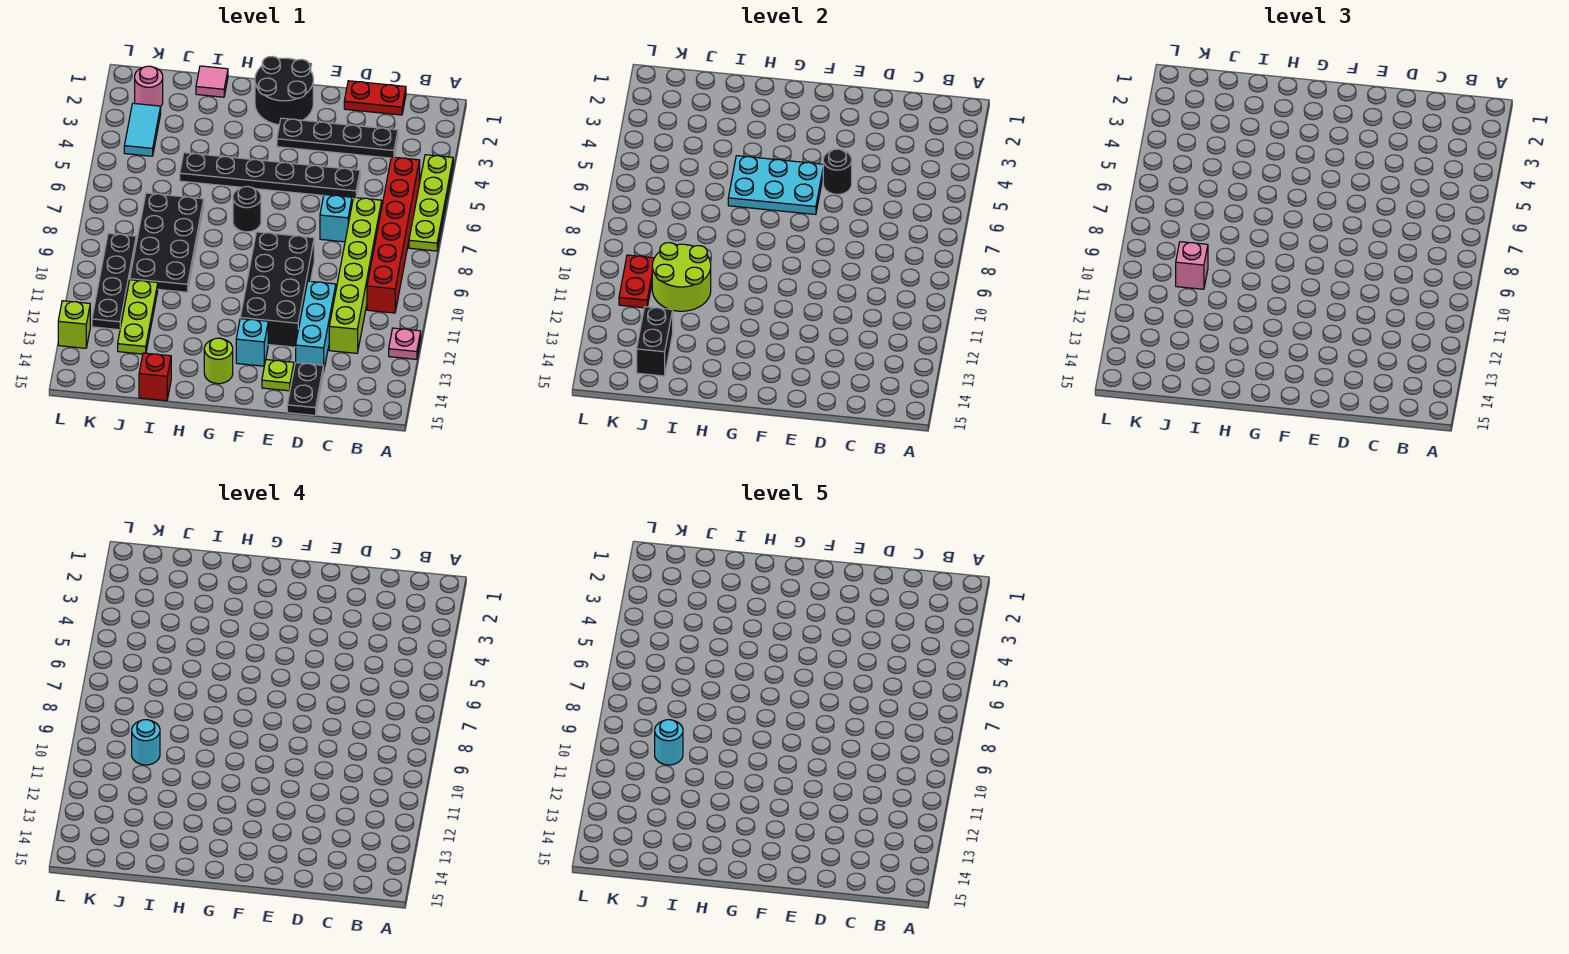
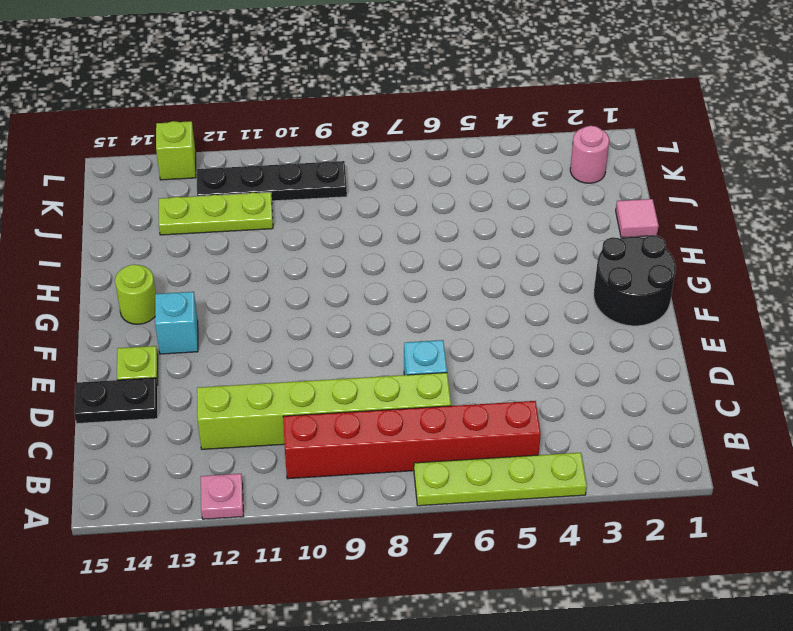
none -> red 1x2 plate [344,81,406,115]
none -> black 1x4 plate [277,118,398,158]
none -> black 1x6 plate [180,153,360,198]
none -> cyan 1x3 brick [296,281,336,369]

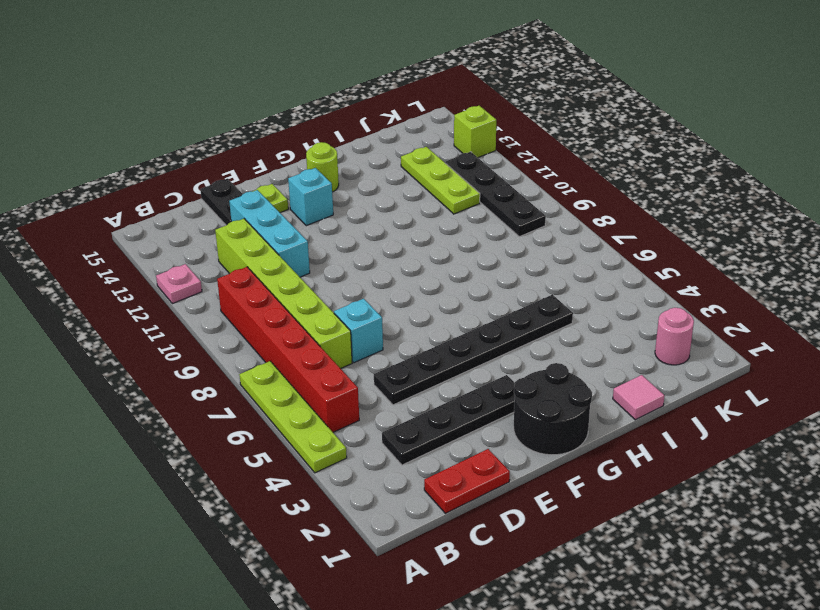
none -> black 2x4 brick [240,232,314,347]
none -> black 1x1 round brick [233,186,261,232]
none -> black 2x4 plate [130,193,204,292]
none -> red 1x1 brick [139,353,171,401]

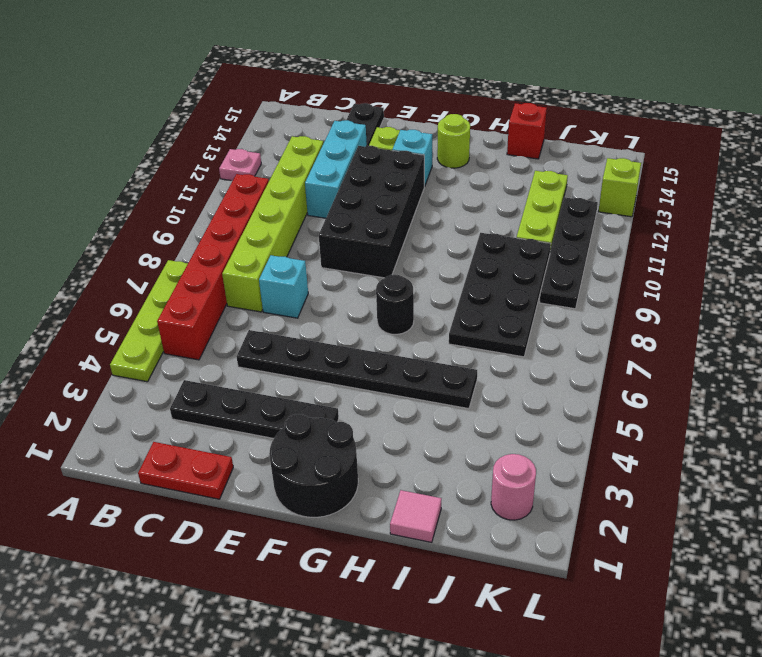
none -> cyan 1x2 tile [124,103,161,156]
none -> black 1x1 round brick [823,149,852,194]
none -> cyan 2x3 plate [728,156,823,215]
none -> lime 2x2 round brick [652,243,711,311]

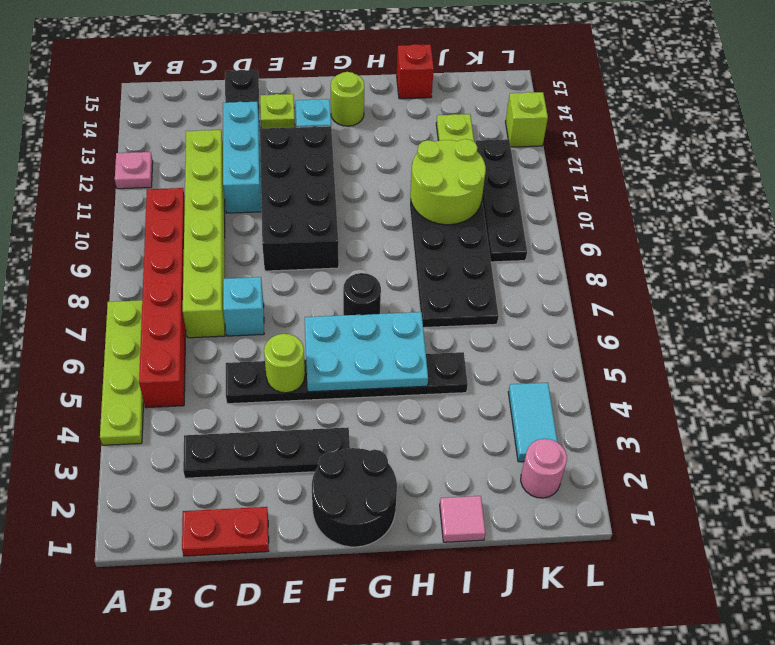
lime 1x1 round brick [264,334,305,393] -> black 1x1 round brick [823,149,852,194]
none -> black 1x2 brick [637,307,673,376]
none -> red 1x2 plate [619,255,654,308]
none -> pink 1x1 brick [1176,242,1208,289]
none -> cyan 1x1 round brick [132,720,160,765]

